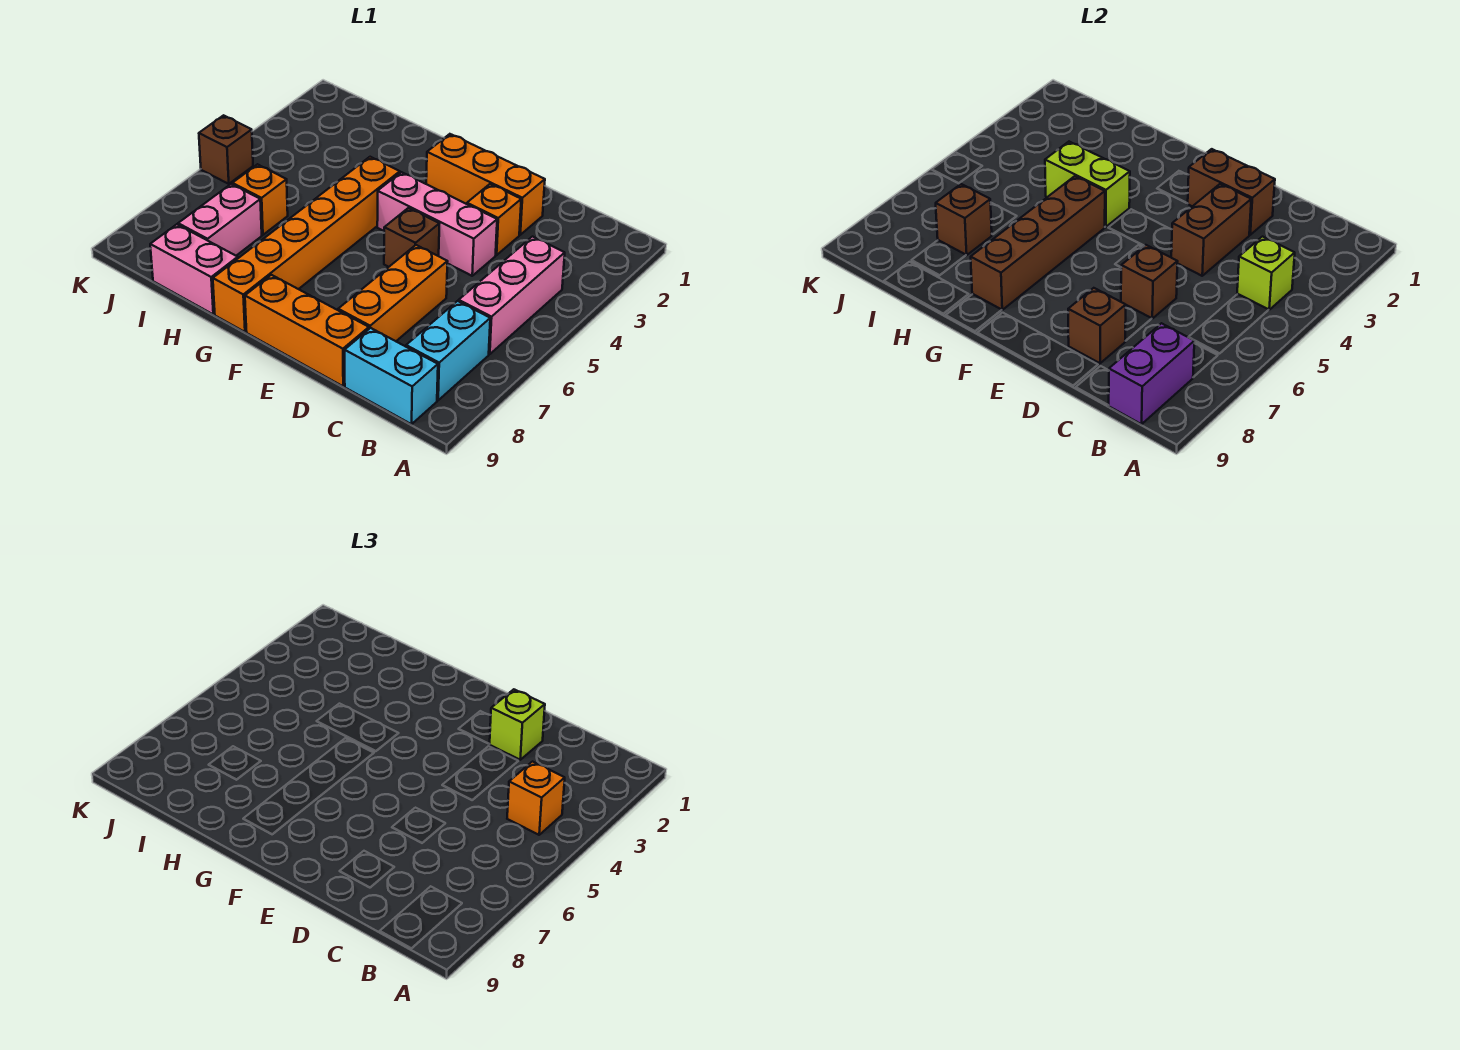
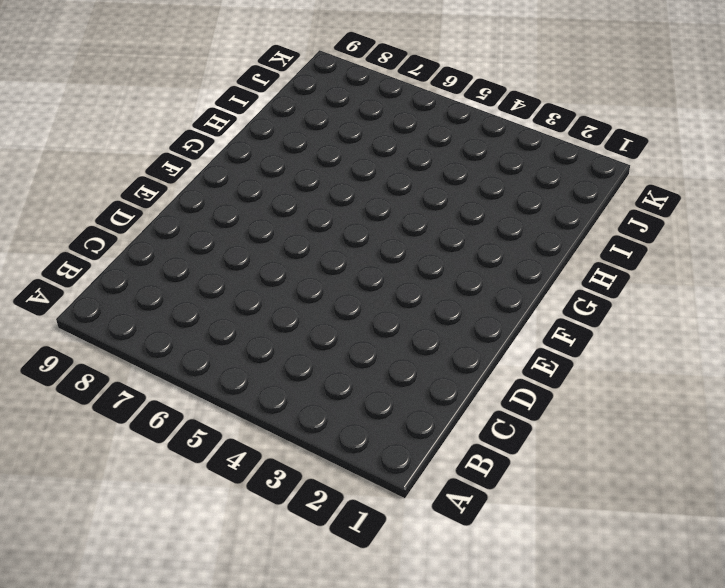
none -> pink 1x3 brick [459,237,565,354]
none -> cyan 1x2 brick [406,301,490,400]
none -> cyan 1x2 brick [345,328,438,424]

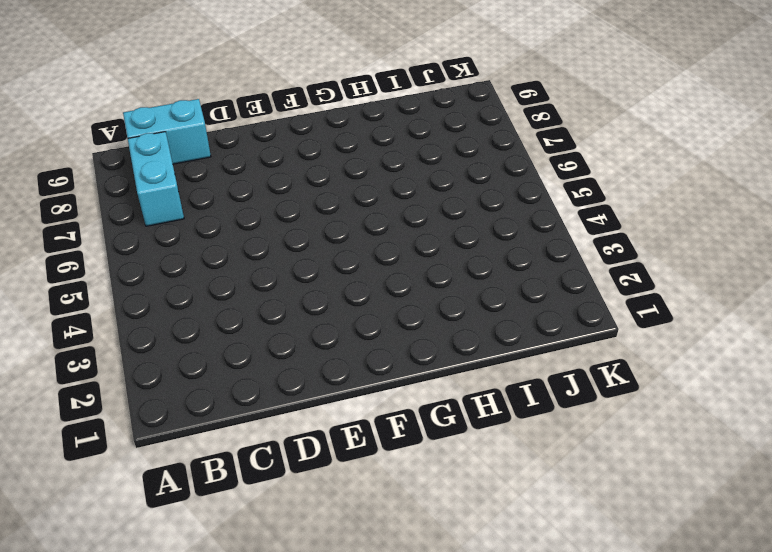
none -> pink 1x3 brick [459,237,565,354]
none -> orange 1x3 brick [426,134,545,235]
none -> orange 1x1 brick [467,184,521,255]

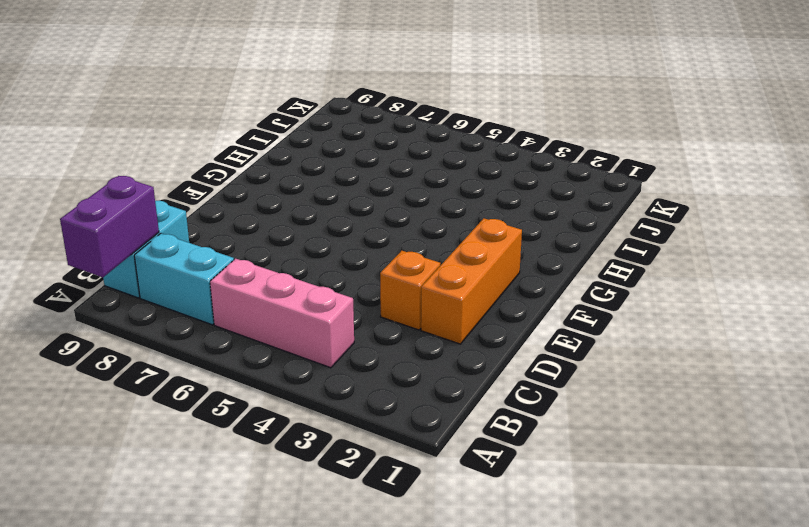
purple 1x2 brick [60,176,159,277] -> purple 1x2 brick turned to [1108,323,1194,424]
none -> pink 1x3 brick [377,172,497,276]
none -> orange 1x3 brick [338,245,448,341]
none -> orange 1x3 brick [245,275,369,386]

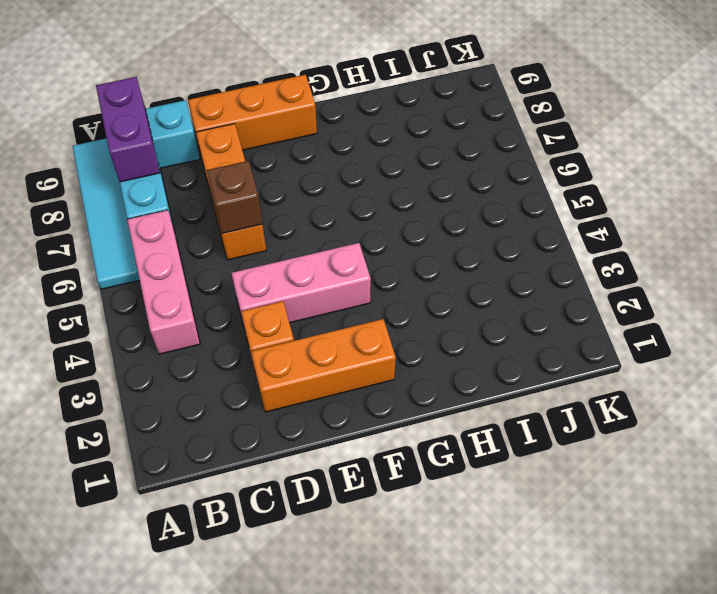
cyan 1x4 tile [73,138,140,289] -> none
none -> brown 1x1 brick [384,208,439,267]
none -> orange 1x6 brick [213,157,400,332]
none -> pink 1x2 brick [150,224,238,314]

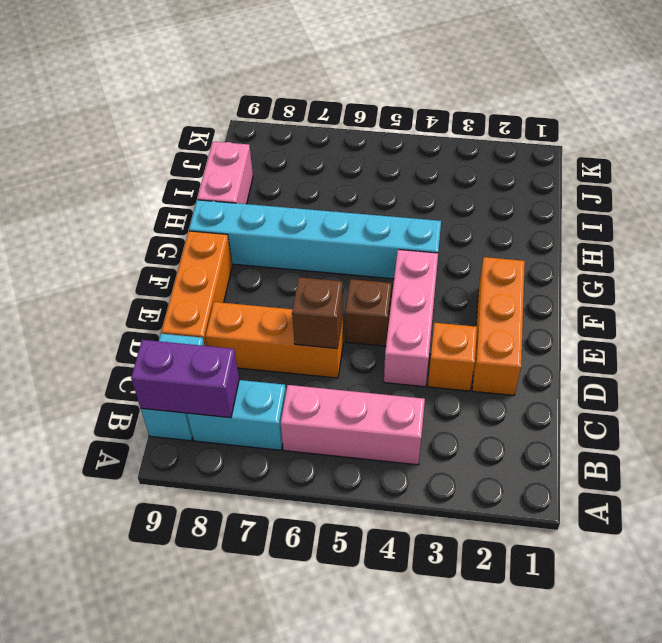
cyan 1x6 brick [189,200,441,279] -> orange 1x6 brick [213,157,400,332]
none -> orange 1x1 brick [232,164,288,235]
none -> pink 1x2 brick [178,184,262,256]
none -> brown 1x1 brick [199,115,253,184]

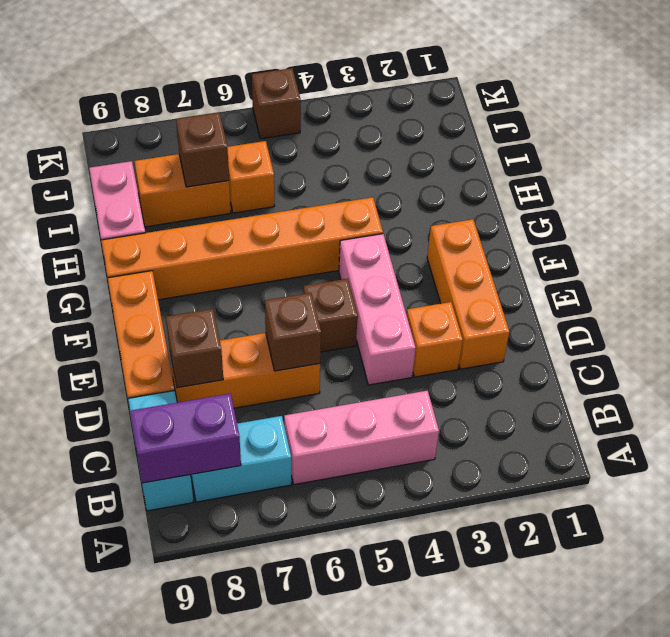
orange 1x2 brick [134,154,231,227] -> pink 1x2 brick [178,184,262,256]
none -> lime 1x1 brick [1237,237,1295,310]
none -> brown 1x2 brick [1187,149,1275,235]
none -> brown 1x2 brick [1171,184,1251,276]

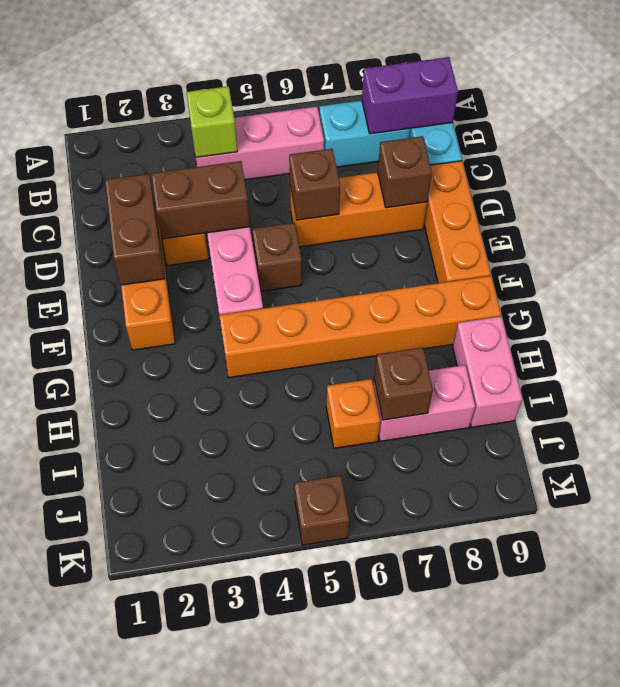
none -> lime 1x2 brick [1045,142,1130,227]
none -> brown 1x4 brick [971,176,1105,310]
none -> orange 1x1 brick [507,762,565,835]

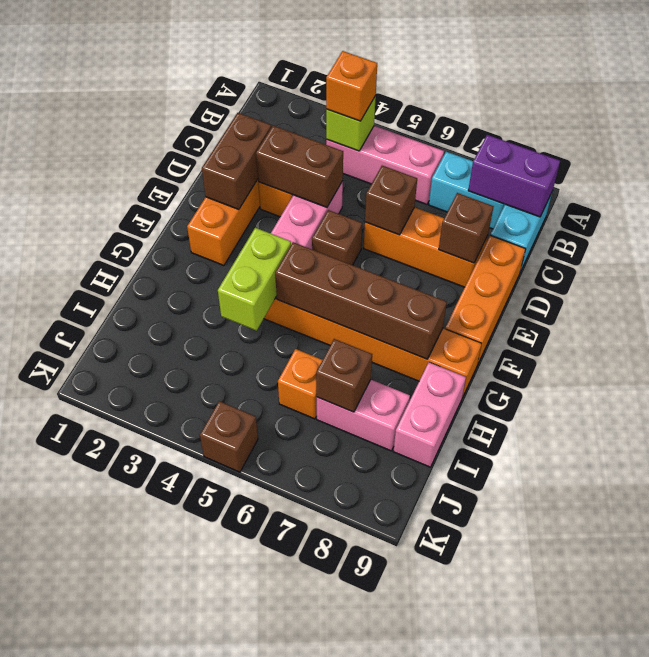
none -> lime 1x1 brick [490,689,545,760]

